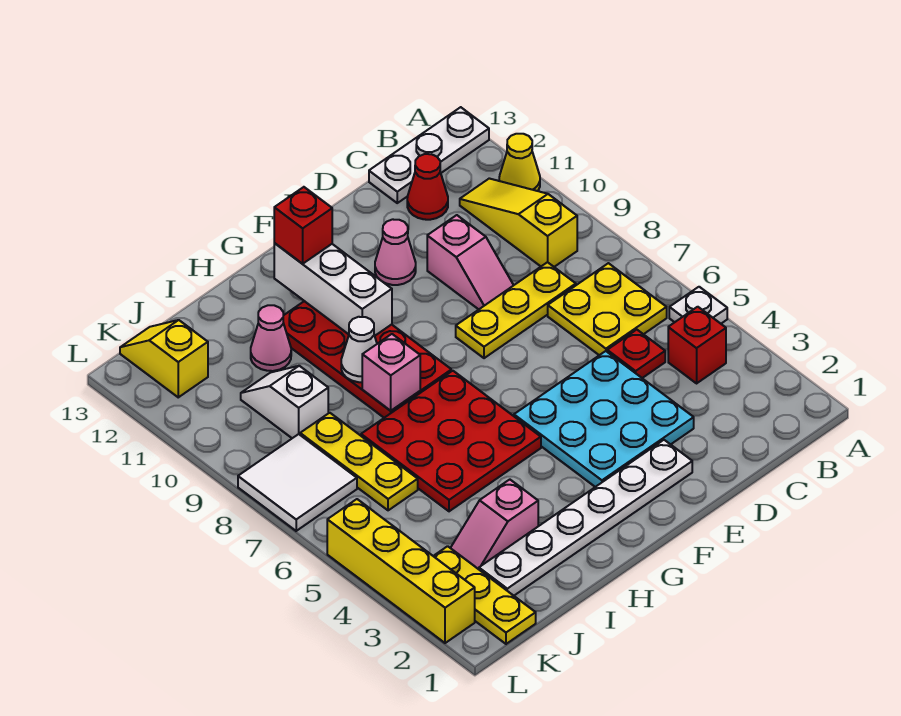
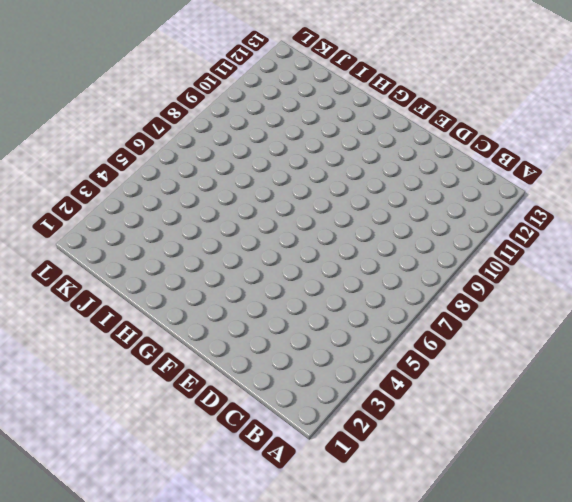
none -> white 1x1 plate [669,287,727,324]
none -> yellow 1x1 cone [499,134,540,191]
none -> white 1x3 plate [369,107,489,203]

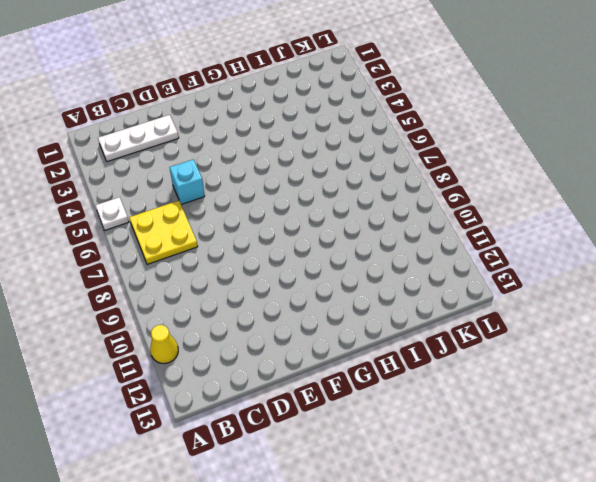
white 1x3 plate [98,115,179,162] -> white 1x3 plate moved to [369,107,489,203]
cyan 1x1 brick [169,159,205,205] -> cyan 3x3 plate [514,351,694,487]
none -> red 1x1 brick [668,307,726,383]
none -> yellow 1x3 slope [460,178,577,267]
none -> red 1x1 plate [607,330,665,378]

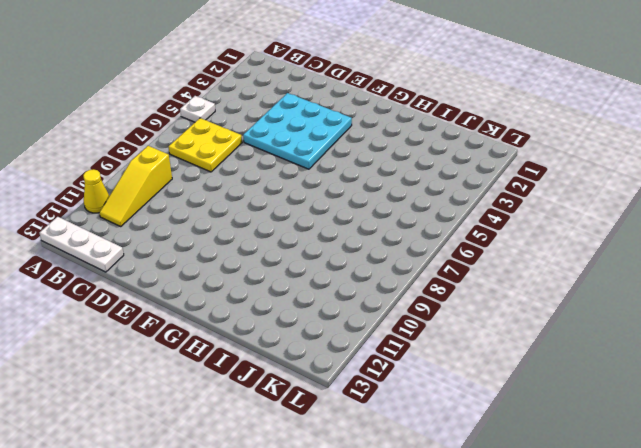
none -> red 1x1 brick [668,307,726,383]
none -> red 1x1 plate [607,330,665,378]
none -> yellow 1x3 plate [456,262,576,358]

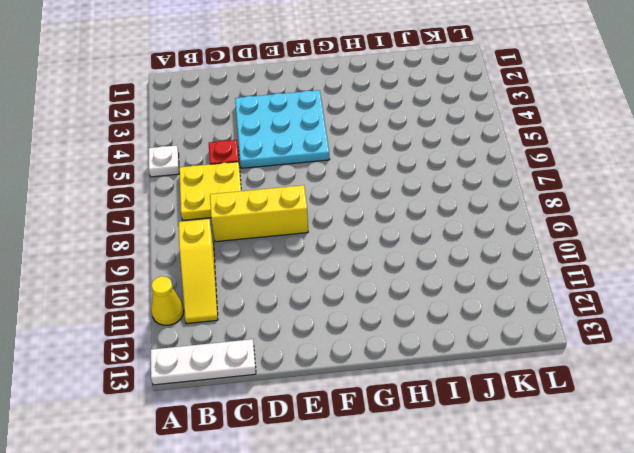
yellow 1x3 brick [210,185,308,242] -> yellow 1x3 plate [456,262,576,358]
none -> red 1x1 brick [668,307,726,383]
none -> red 1x1 cone [407,154,448,220]
none -> pink 1x2 slope [427,215,514,309]

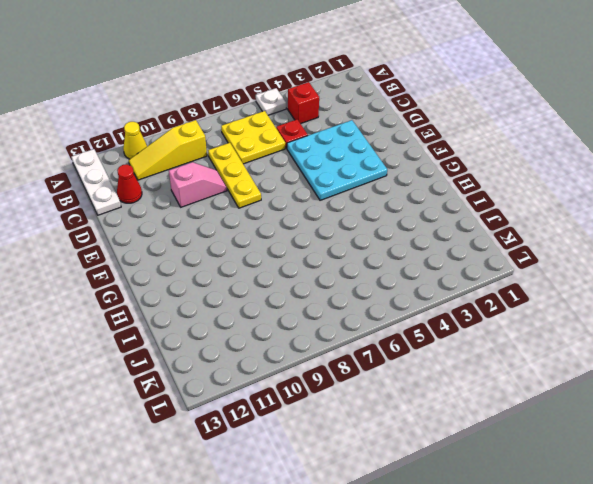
none -> white 1x6 plate [479,440,692,596]
none -> pink 1x1 cone [375,219,416,285]
none -> red 3x3 plate [361,371,541,511]

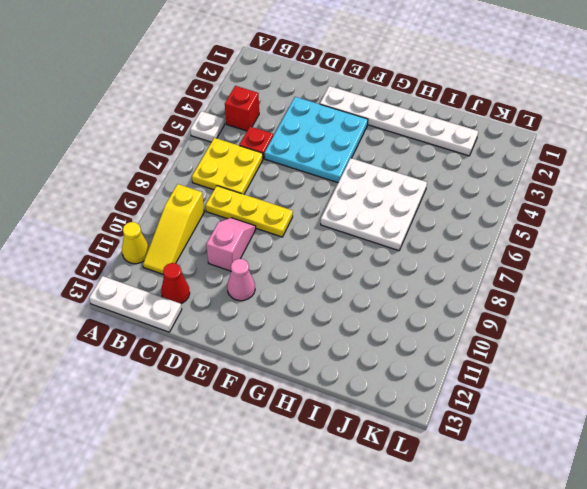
white 3x3 plate [321,158,427,251] -> red 3x3 plate [361,371,541,511]
none -> red 2x4 plate [283,301,451,418]
none -> pink 1x2 slope [451,480,538,569]
none -> pink 1x1 cone [251,305,291,371]

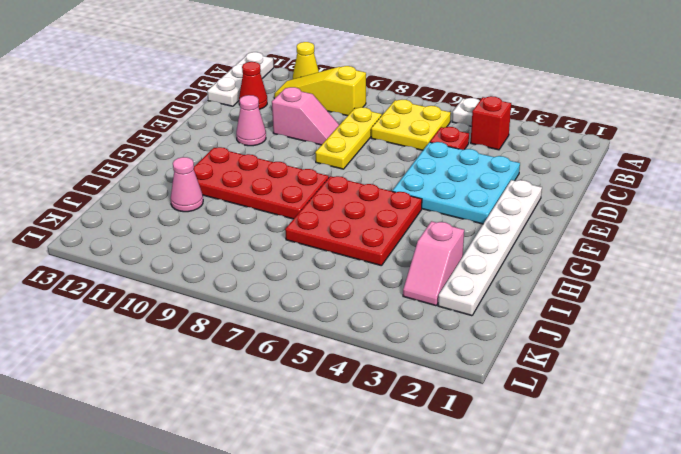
none -> yellow 1x3 plate [300,413,418,510]
none -> white 1x2 slope [241,366,328,438]
none -> yellow 1x3 plate [434,546,536,644]

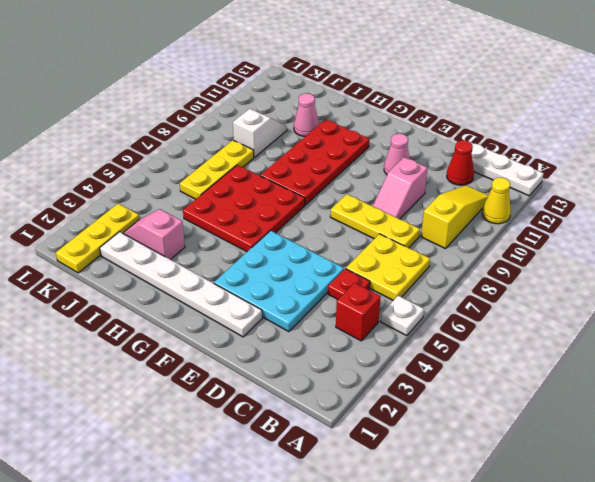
none -> white 2x2 tile [238,434,357,531]
none -> yellow 1x2 slope [120,320,208,397]
none -> yellow 1x4 brick [327,499,475,643]

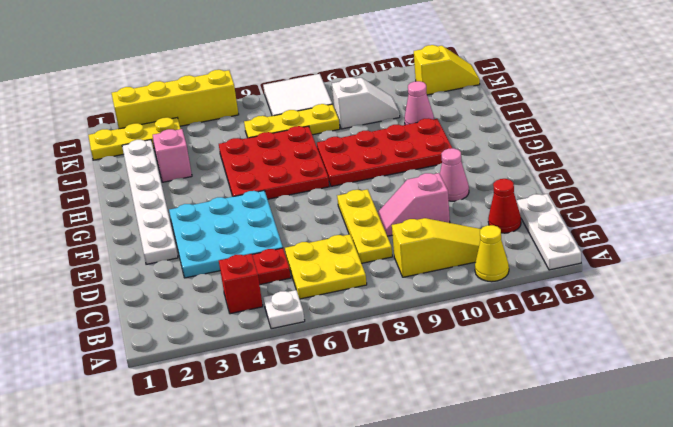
none -> white 1x3 brick [274,243,392,336]
none -> pink 1x1 brick [362,334,420,411]
none -> white 1x1 cone [341,317,377,382]

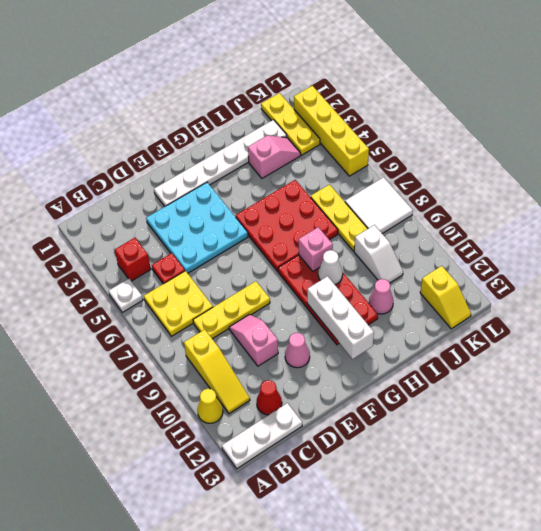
none -> red 1x1 brick [274,187,332,264]

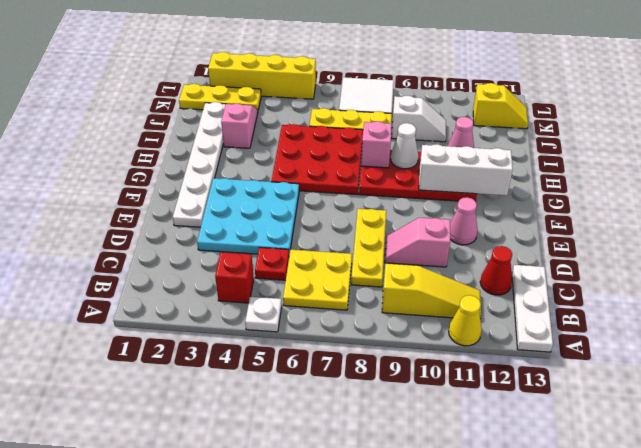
none -> red 1x1 brick [274,187,332,264]

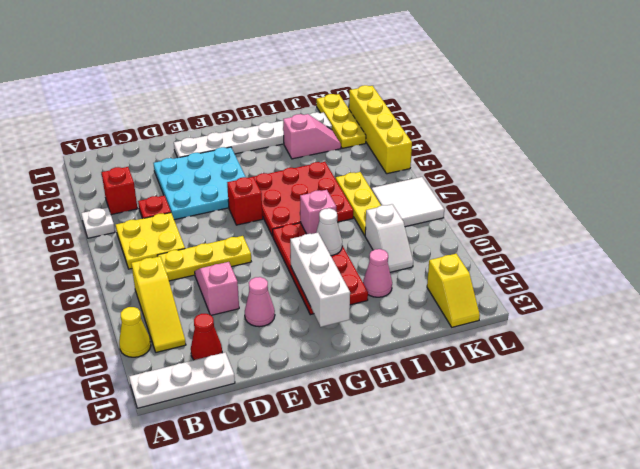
red 1x1 brick [227,177,263,225] -> red 1x1 brick moved to [274,187,332,264]

